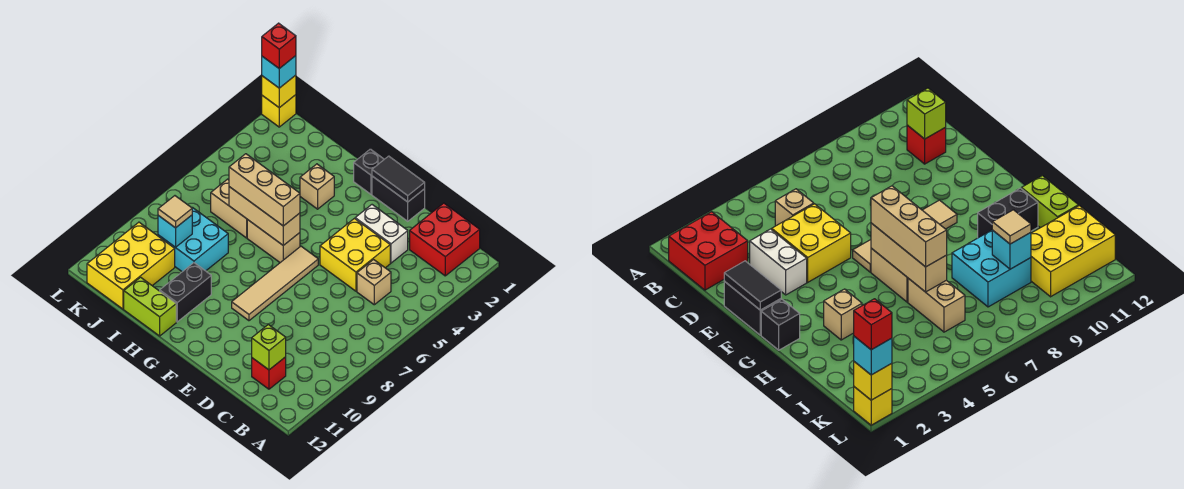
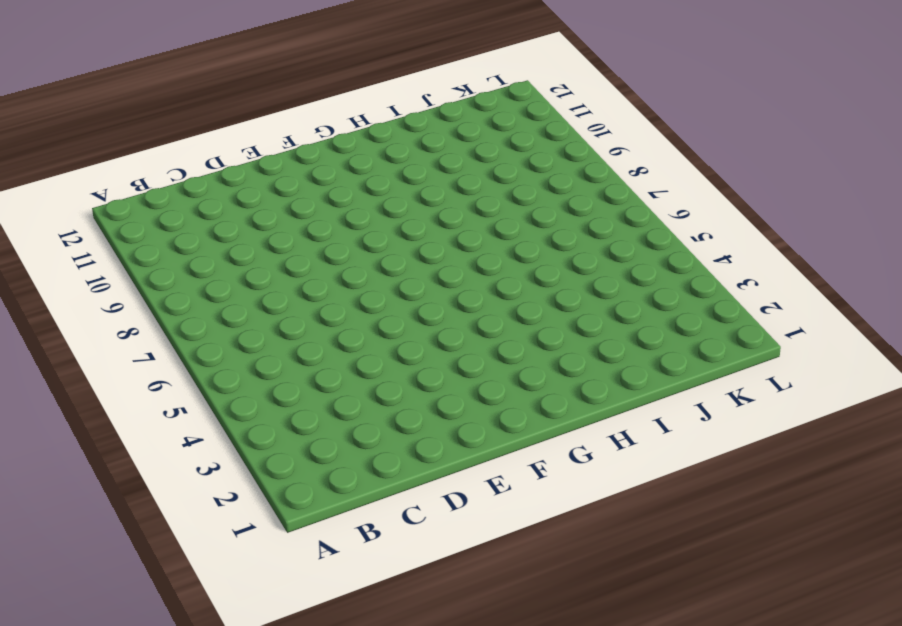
none -> red 2x2 brick [410,203,480,276]
none -> tan 1x1 brick [357,260,391,305]
none -> red 1x1 brick [252,357,286,389]

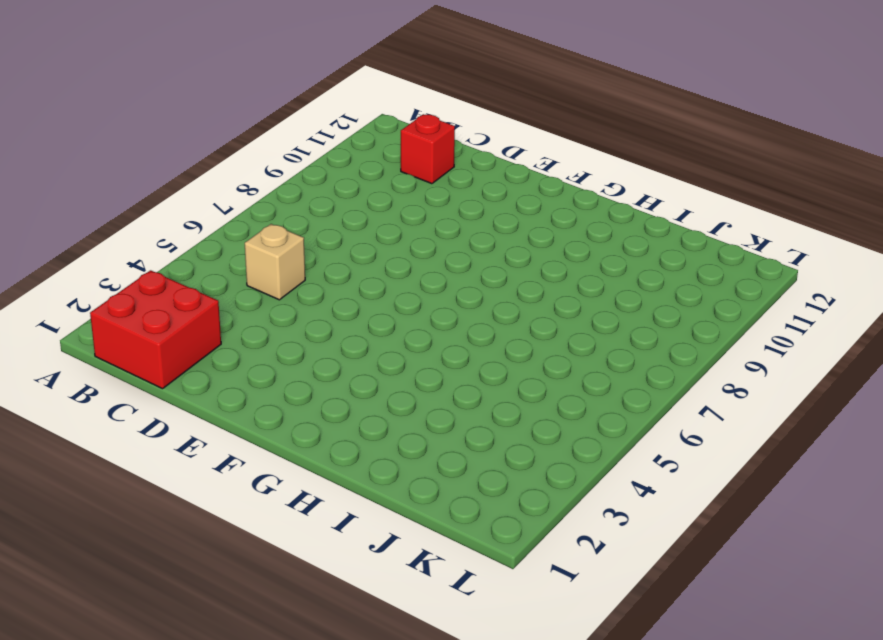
none -> white 1x2 brick [355,205,408,263]
none -> yellow 2x2 brick [320,219,390,291]
none -> black 1x2 brick [372,176,425,221]

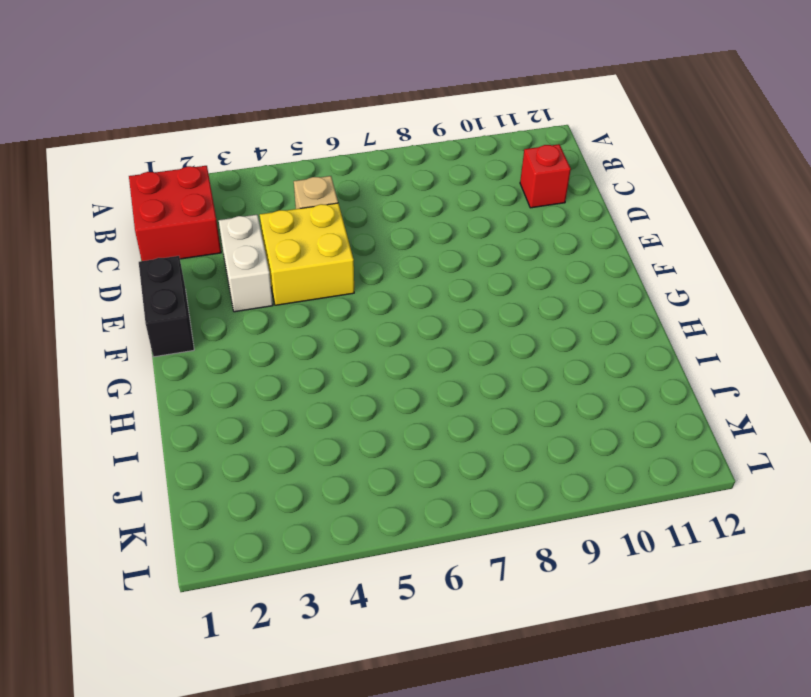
none -> tan 1x4 tile [232,246,318,321]
none -> black 1x1 brick [354,149,384,194]
none -> tan 1x2 brick [247,220,300,262]

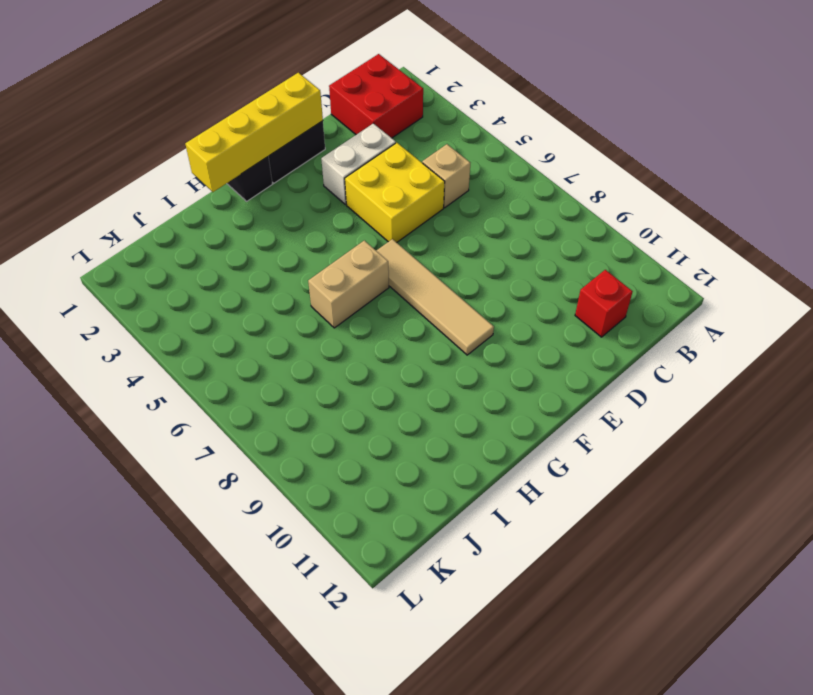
yellow 1x4 brick [185,73,323,192] -> black 1x2 tile [372,156,425,202]
none -> tan 1x1 brick [300,164,334,209]
none -> black 1x2 brick [160,263,211,322]
none -> lime 1x2 brick [124,277,176,336]

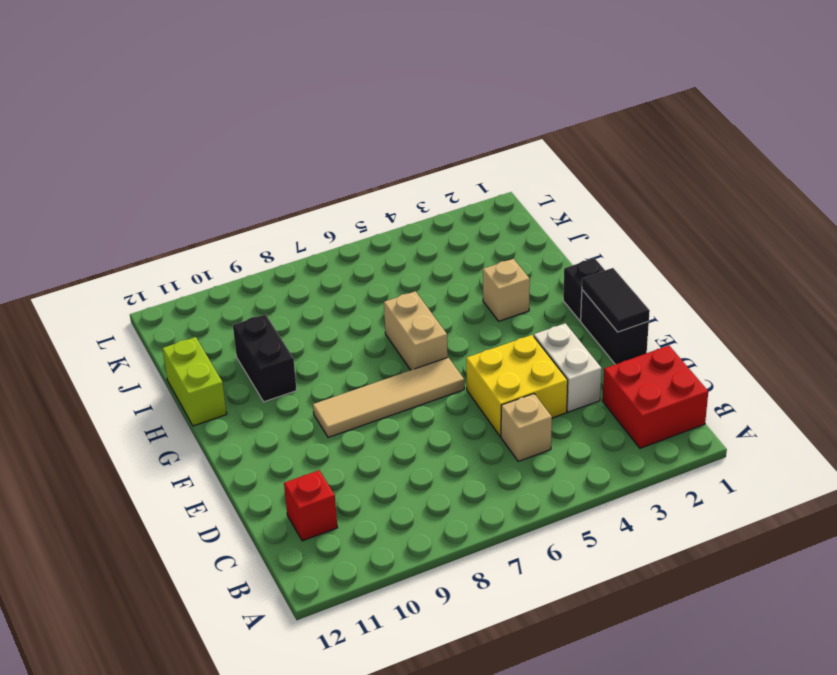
black 1x2 brick [233,314,297,402] -> black 1x2 brick turned to [160,263,211,322]
none -> tan 1x2 brick [211,179,248,238]
none -> cyan 2x2 brick [158,208,228,272]
none -> yellow 2x3 brick [87,222,175,309]

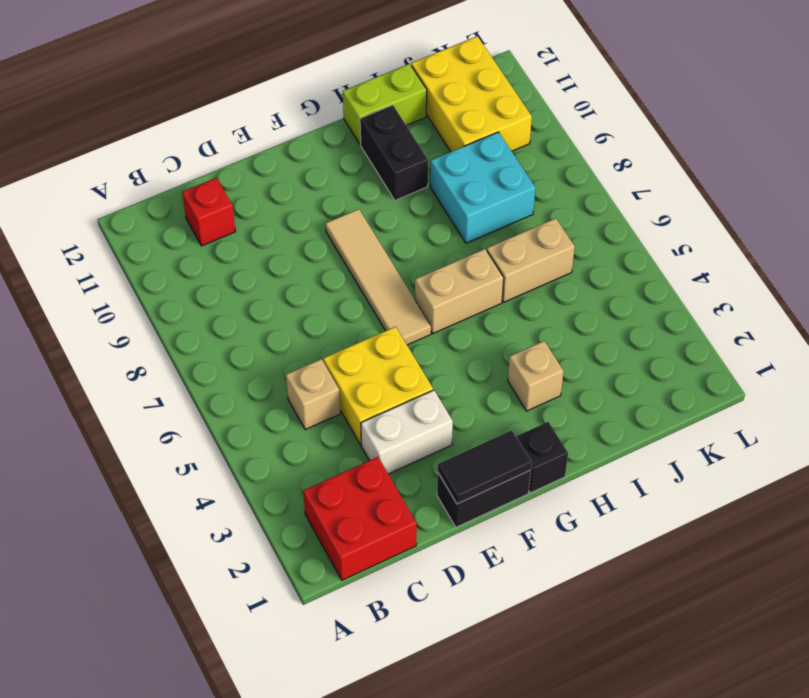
none -> yellow 1x1 brick [262,95,296,127]
none -> lime 1x1 brick [252,325,286,370]
none -> tan 1x3 brick [229,187,300,245]

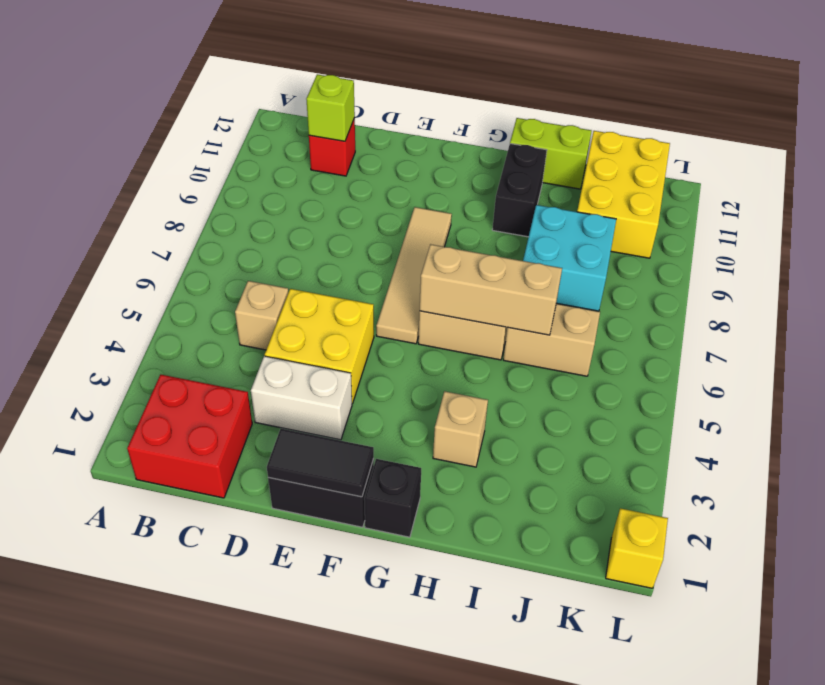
none -> cyan 1x1 brick [158,215,192,247]
none -> yellow 1x1 brick [262,75,296,108]
none -> tan 1x3 brick [229,154,300,226]

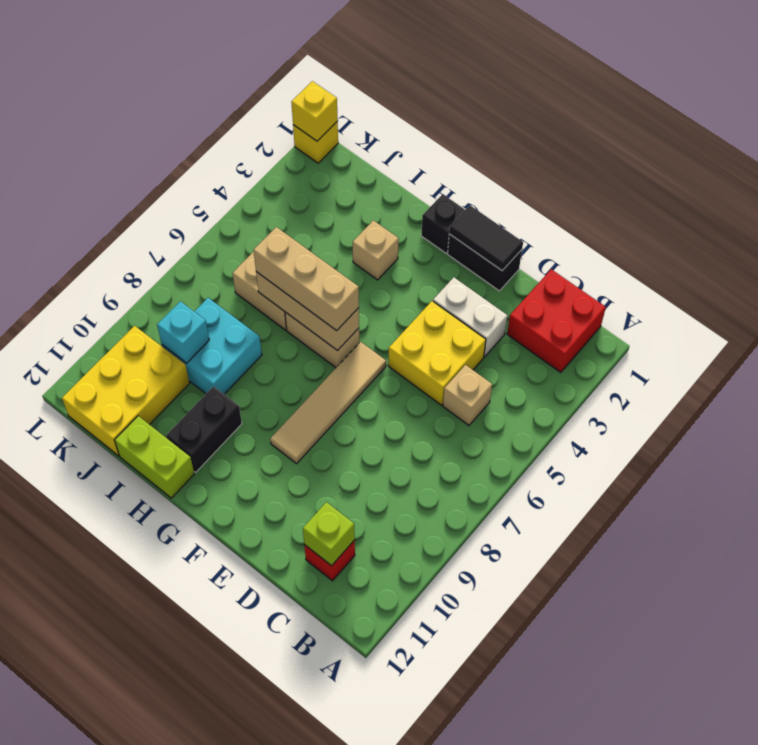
none -> tan 1x1 tile [158,196,192,228]
none -> cyan 1x1 brick [262,56,296,88]
none -> red 1x1 brick [262,23,296,69]

